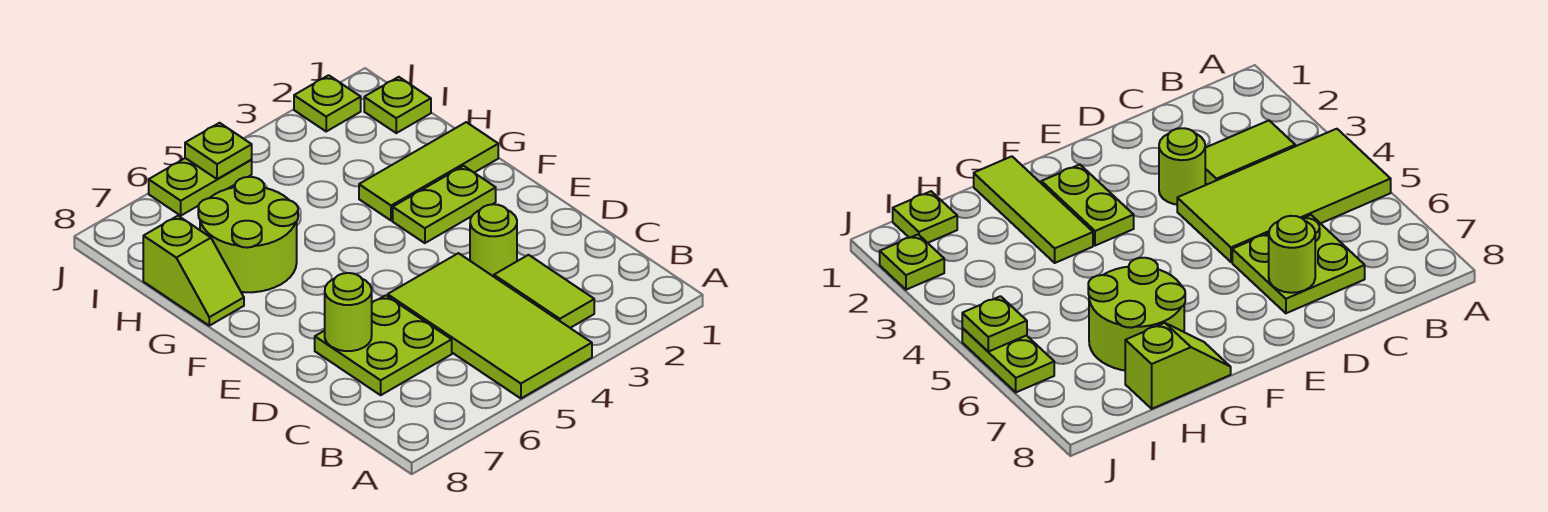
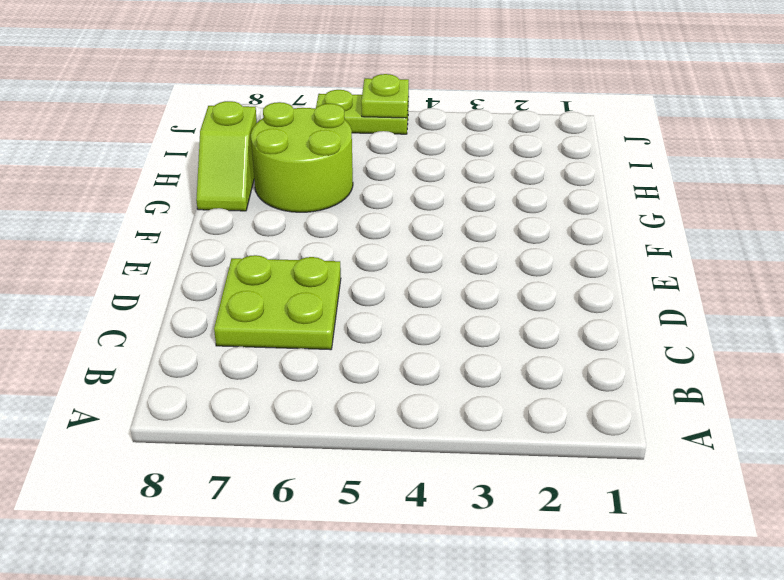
none -> lime 2x4 tile [388,253,592,398]
none -> lime 1x2 tile [494,255,594,328]
none -> lime 1x1 round brick [470,204,517,277]

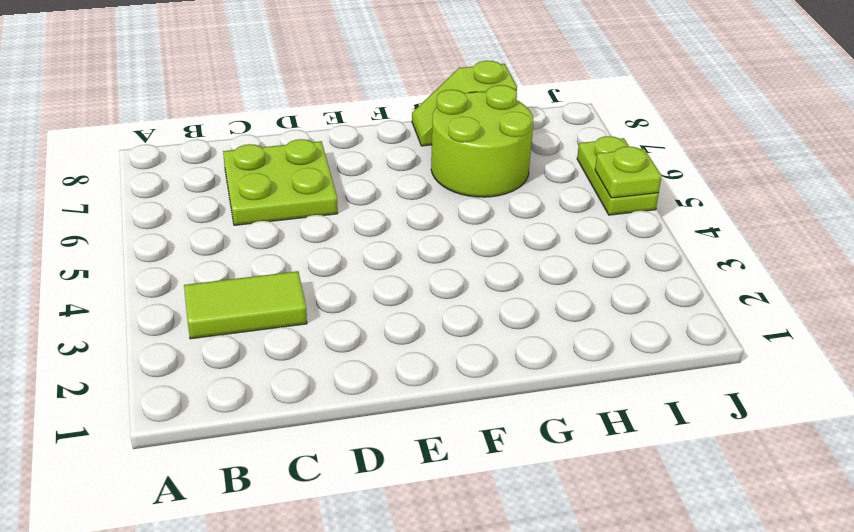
none -> lime 2x4 tile [388,253,592,398]
none -> lime 1x1 round brick [470,204,517,277]
none -> lime 1x2 plate [393,166,496,243]

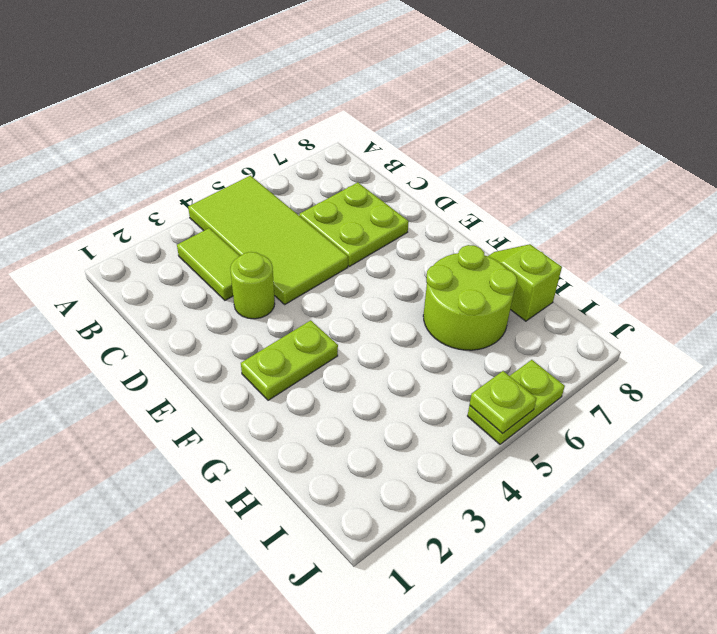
none -> lime 1x3 tile [359,122,498,221]
none -> lime 1x1 plate [364,77,431,133]
none -> lime 1x1 plate [294,75,361,131]

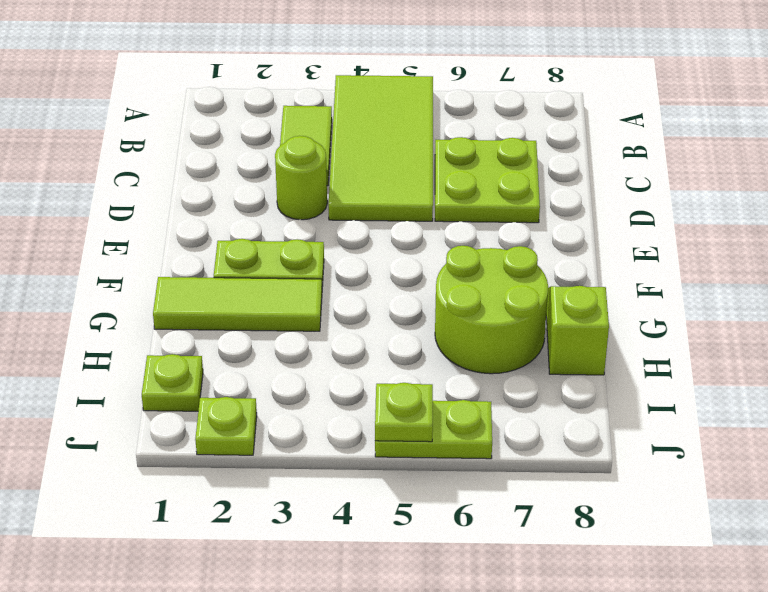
none -> lime 1x1 round brick [325,273,372,351]

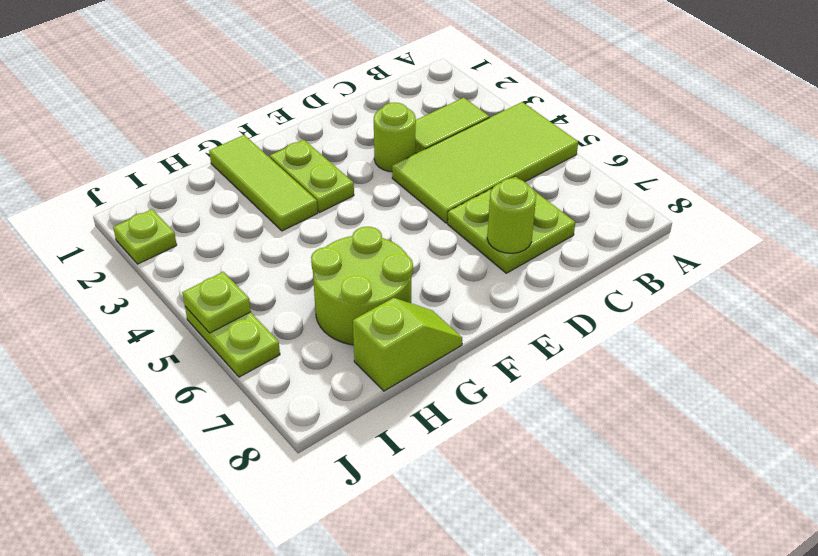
none -> lime 1x1 plate [364,77,431,133]

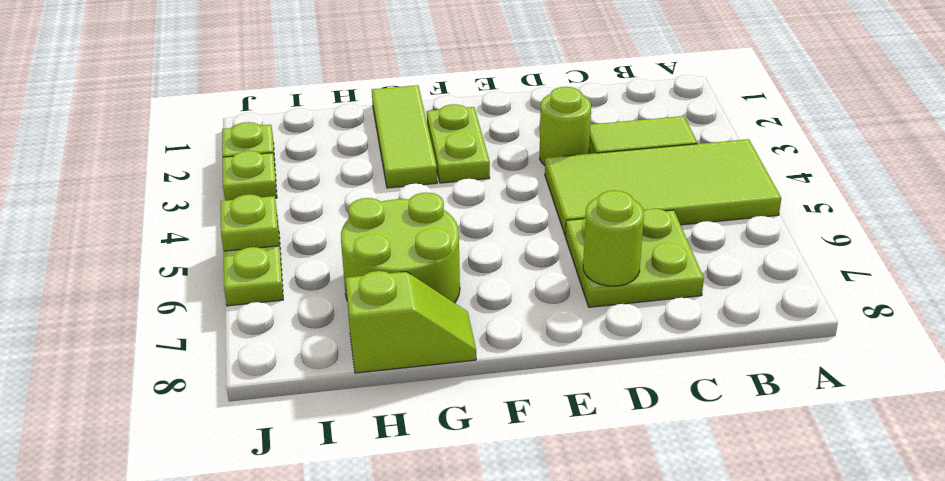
lime 1x1 plate [223,151,277,201] -> lime 1x1 plate moved to [364,77,431,133]

